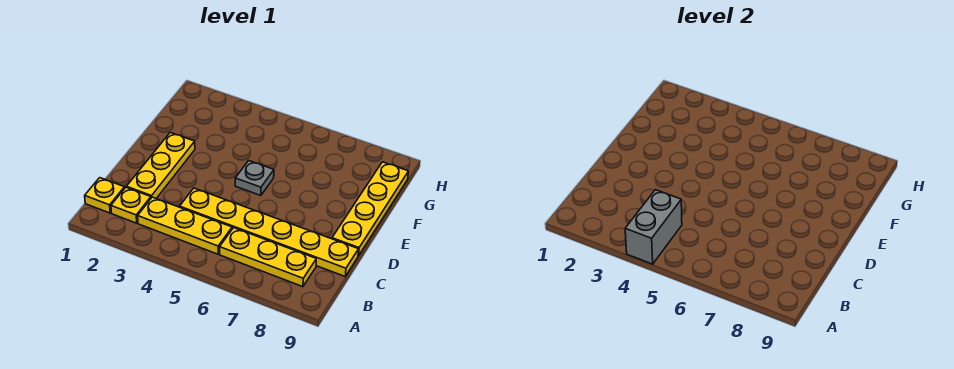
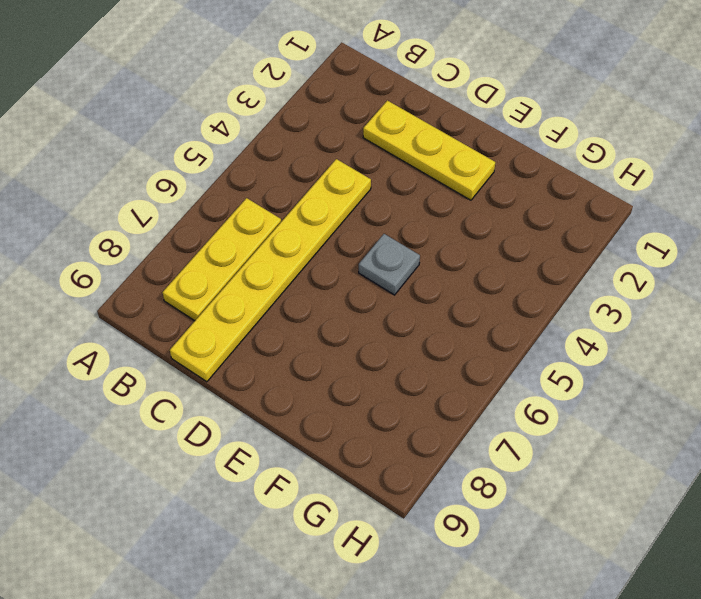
none -> yellow 1x1 plate [85,178,125,213]
none -> yellow 1x1 plate [111,187,151,223]

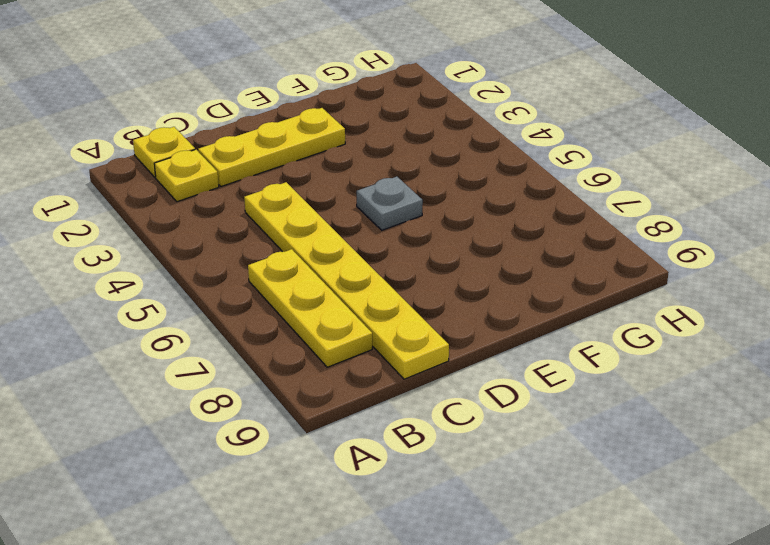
none -> yellow 1x3 plate [138,197,232,254]
none -> yellow 1x4 plate [332,162,408,256]

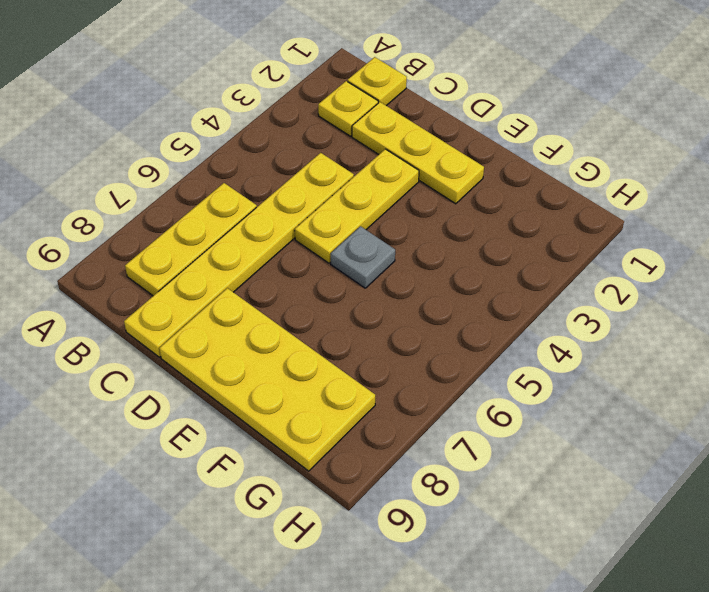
yellow 1x3 plate [295,149,419,263] -> yellow 1x3 plate moved to [138,197,232,254]
yellow 2x4 plate [159,288,375,471] -> yellow 1x4 plate [332,162,408,256]
none -> grey 1x2 brick [625,190,682,264]

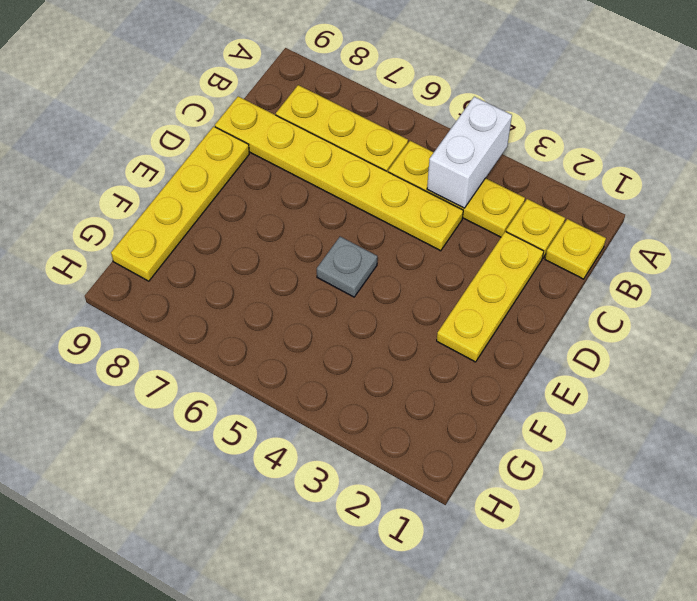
white 1x2 brick [427,97,512,208] -> grey 1x2 brick [625,190,682,264]

